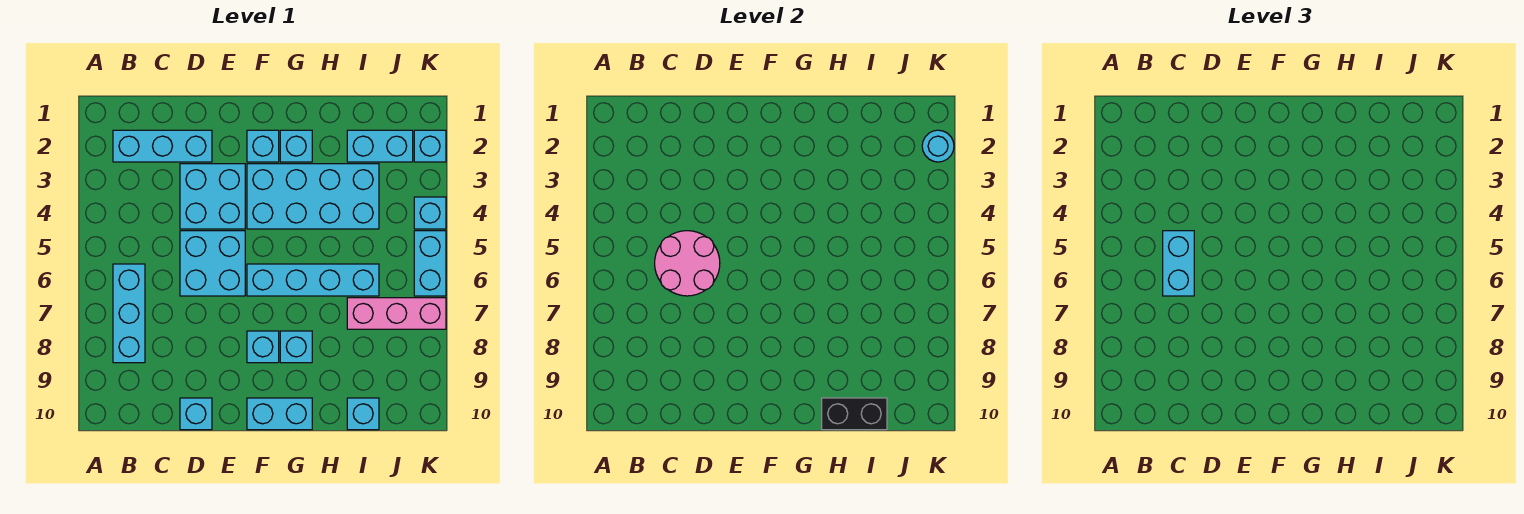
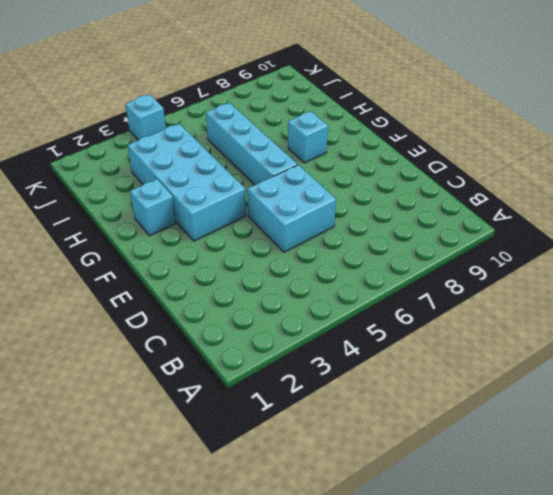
none -> cyan 1x3 brick [113,130,212,162]
none -> cyan 1x3 brick [113,264,145,363]
none -> cyan 2x2 brick [180,164,245,229]

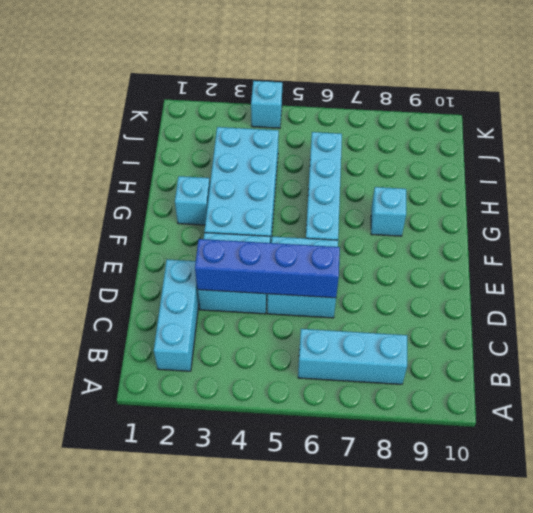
blue 1x4 brick [195,239,340,298] -> pink 2x2 round brick [655,231,720,296]
none -> cyan 1x1 brick [180,398,212,430]
none -> cyan 1x1 brick [247,130,279,162]
none -> cyan 1x1 brick [247,331,279,363]

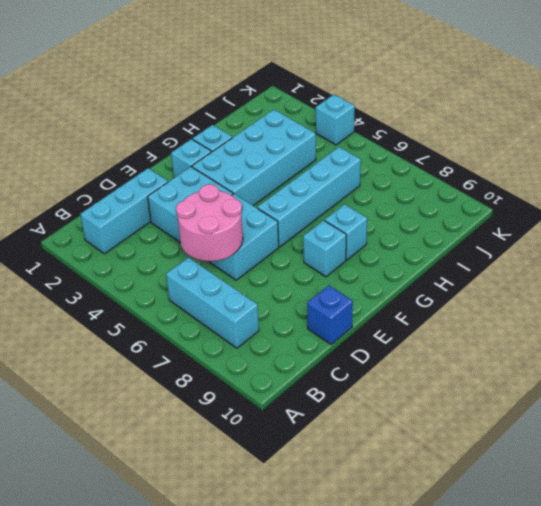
blue 1x1 brick [307,285,353,344] -> cyan 1x1 brick [180,398,212,430]
none -> cyan 1x2 brick [247,398,312,430]
none -> cyan 1x2 brick [347,130,413,162]
none -> pink 1x3 brick [347,298,446,329]

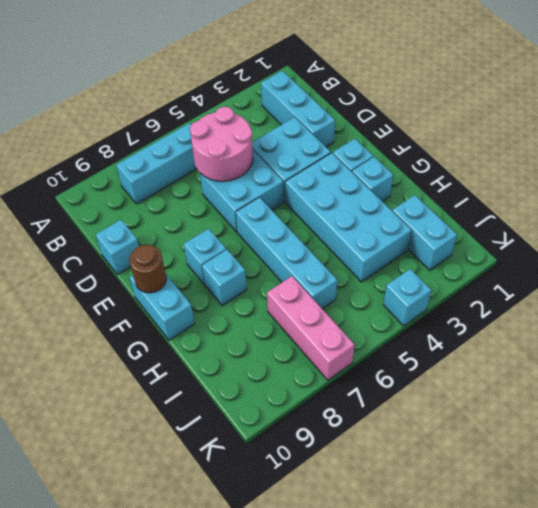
brown 1x1 round brick [129,245,166,293] -> none
none -> cyan 1x1 brick [347,398,379,430]
none -> cyan 1x1 brick [414,130,446,162]
none -> cyan 1x2 brick [414,231,446,296]

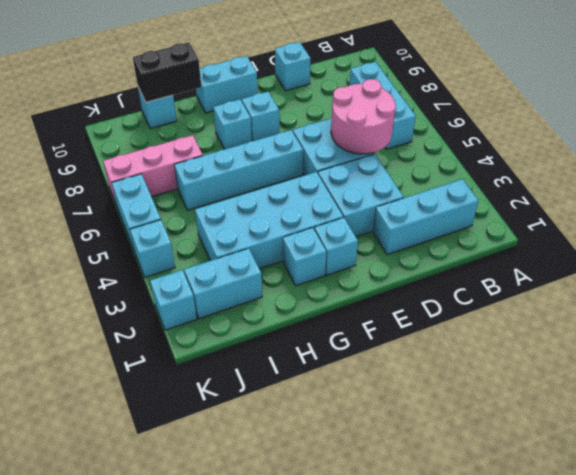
none -> cyan 1x1 round brick [922,130,954,162]
none -> cyan 1x2 brick [1163,231,1194,296]

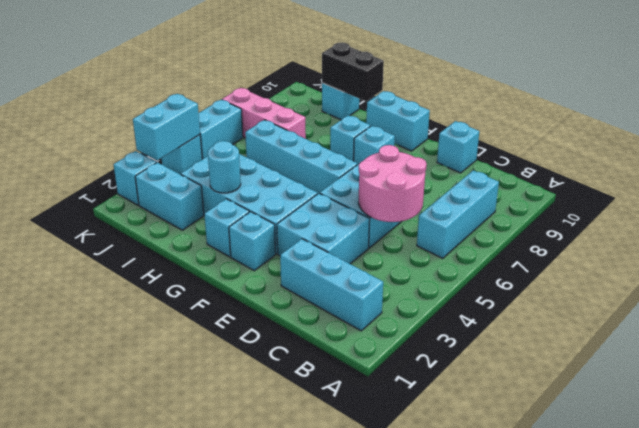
cyan 1x1 round brick [208,141,241,193] -> cyan 1x1 round brick moved to [922,130,954,162]
cyan 1x2 brick [133,94,200,160] -> cyan 1x2 brick moved to [1163,231,1194,296]

